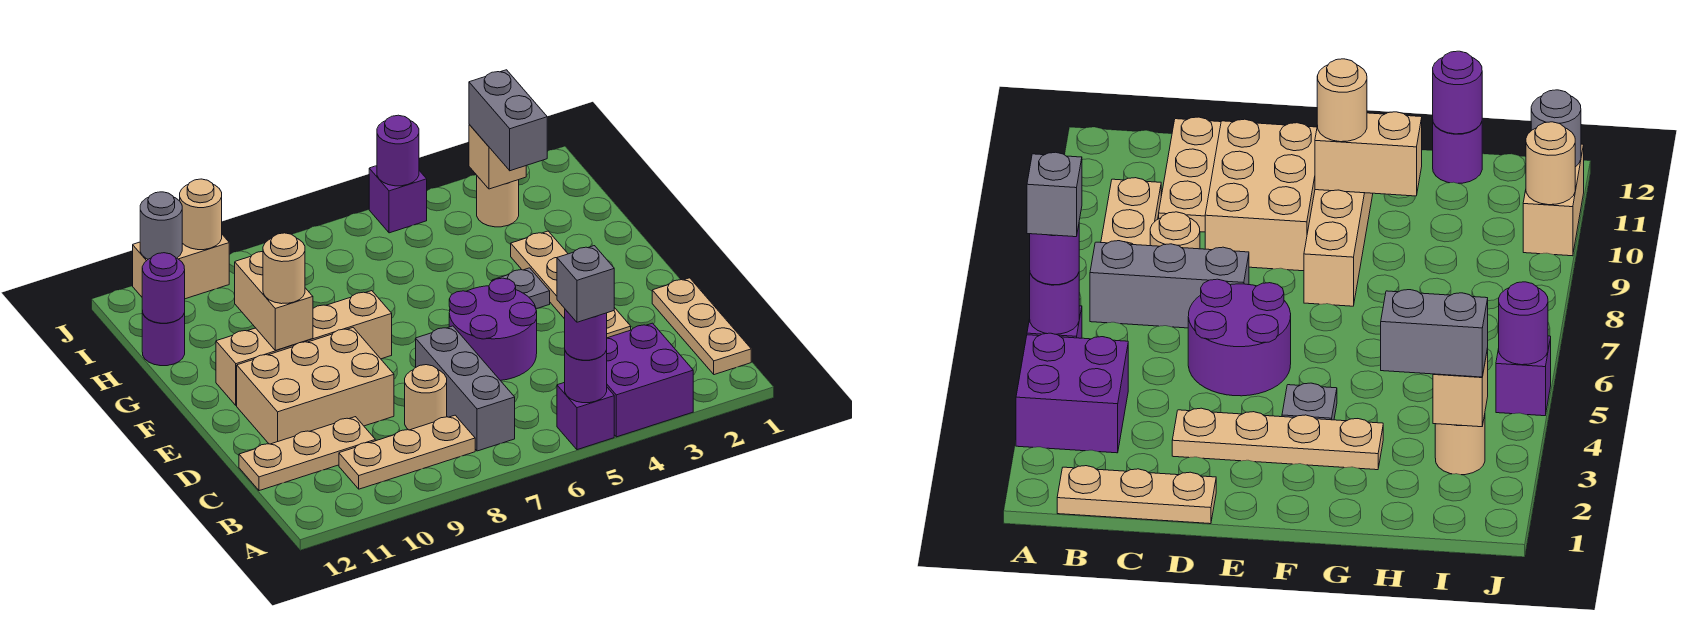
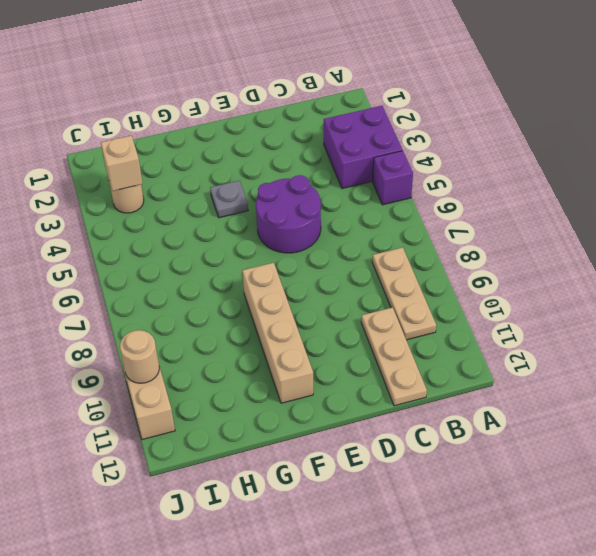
none -> tan 1x3 plate [652,278,751,375]
none -> grey 1x3 brick [416,326,515,451]
none -> tan 1x1 round brick [405,365,447,430]

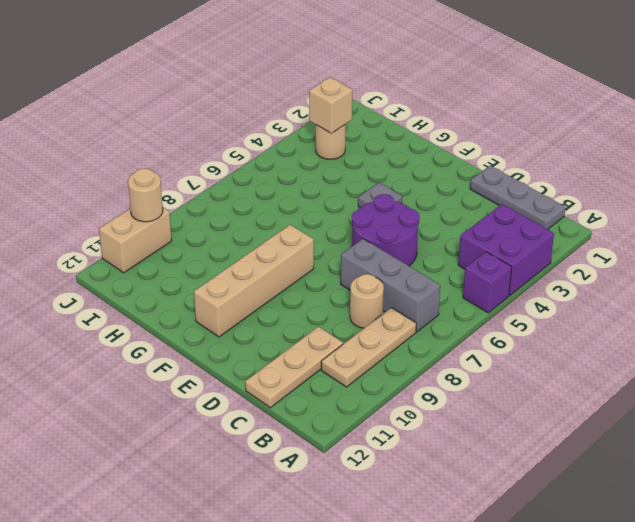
grey 1x3 plate [470,166,565,229] -> tan 1x3 plate [652,278,751,375]
none -> tan 1x4 plate [511,231,631,338]
none -> tan 2x3 brick [237,328,394,444]
none -> purple 1x1 round brick [142,311,185,366]

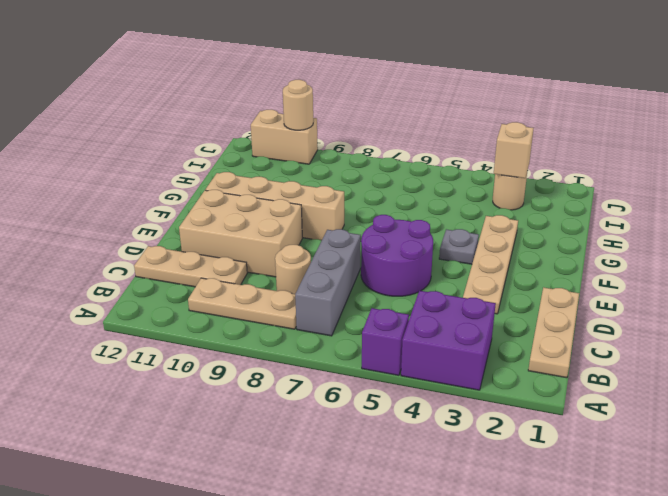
none -> purple 1x1 round brick [142,311,185,366]
none -> purple 1x1 brick [369,166,427,233]
none -> purple 1x1 round brick [565,350,607,403]

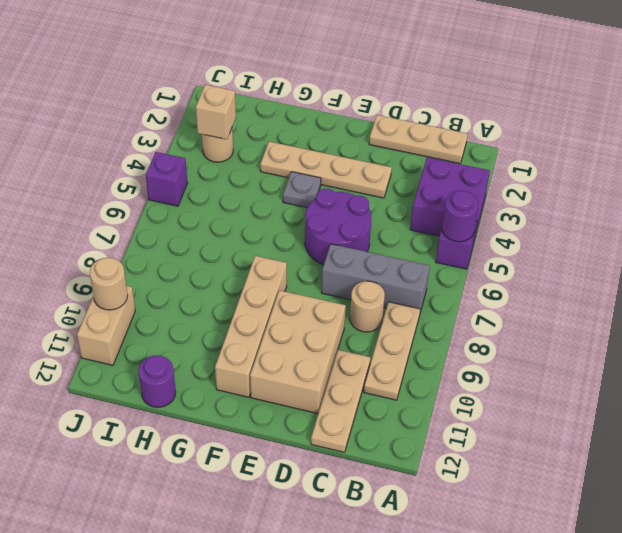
none -> tan 1x2 brick [235,252,313,350]
none -> purple 1x1 round brick [142,253,185,323]
none -> purple 1x1 round brick [377,115,419,186]

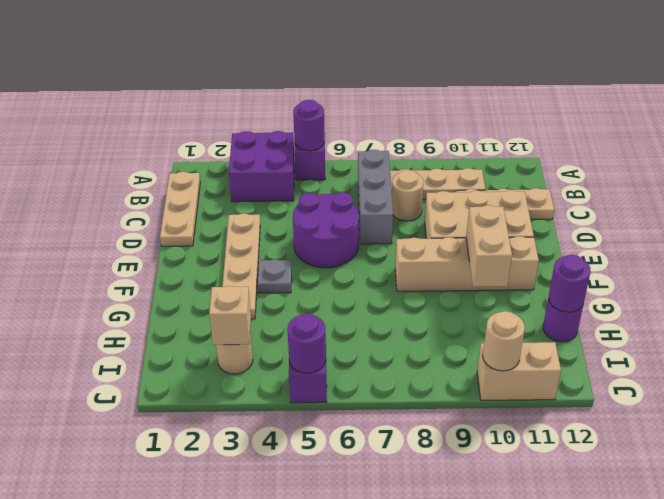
none -> grey 1x1 round brick [140,192,182,259]
none -> purple 1x1 round brick [565,309,607,360]
none -> tan 1x1 round brick [263,233,305,304]

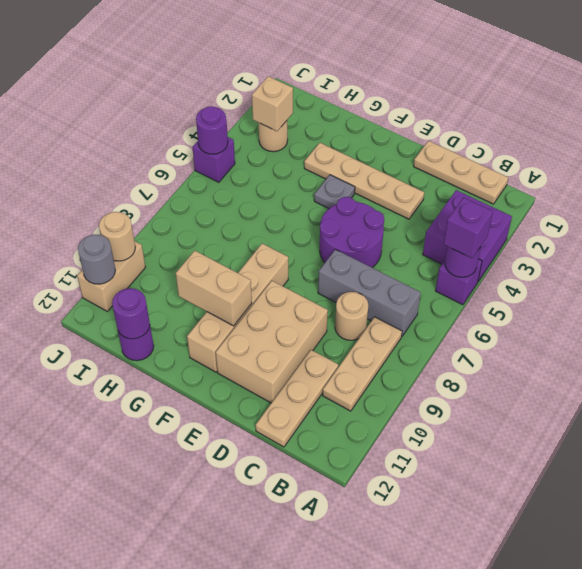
purple 1x1 brick [443,197,493,258] -> purple 1x1 round brick [565,309,607,360]
none -> tan 1x1 round brick [263,233,305,304]
none -> grey 1x2 brick [469,70,547,171]
none -> grey 1x1 brick [557,246,614,322]

